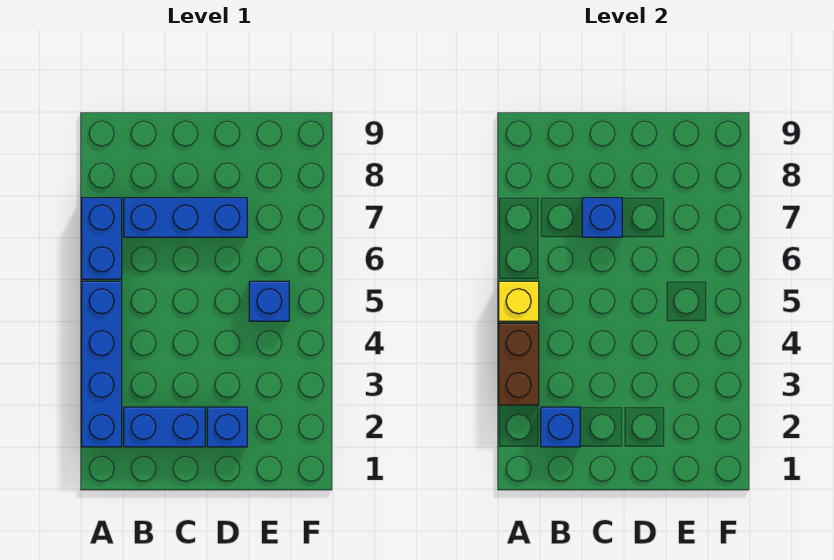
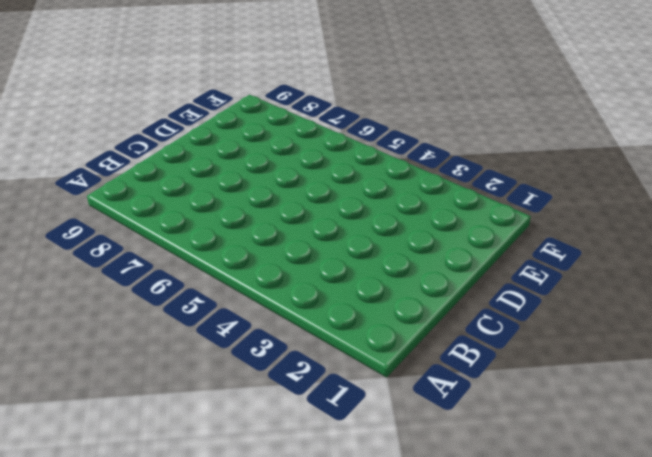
none -> blue 1x4 brick [82,281,122,447]
none -> blue 1x2 brick [82,198,122,279]

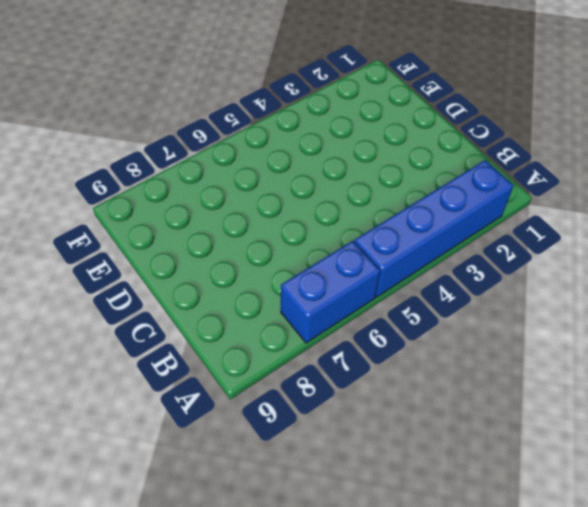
none -> blue 1x2 brick [124,407,205,447]
none -> blue 1x3 brick [124,198,247,237]

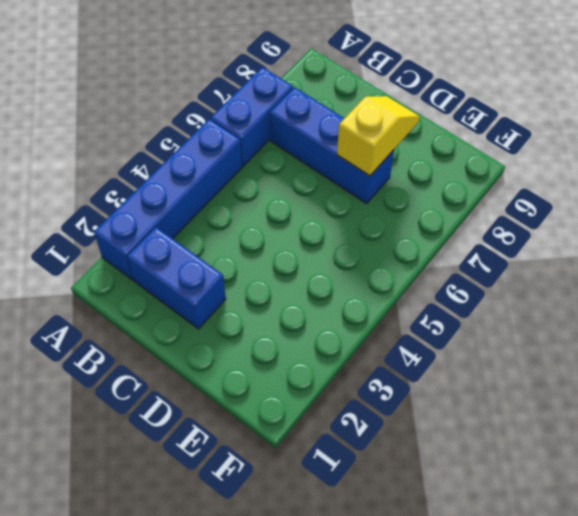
yellow 1x2 slope [337,96,420,176] -> none
none -> blue 1x1 brick [207,407,247,447]
none -> blue 1x1 brick [249,281,289,321]

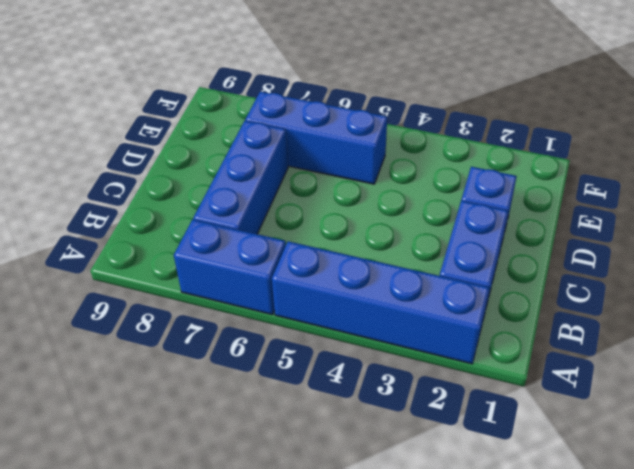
blue 1x3 brick [245,92,387,184] -> blue 1x1 brick [249,281,289,321]
none -> brown 1x2 brick [499,323,539,405]
none -> yellow 1x1 brick [499,281,539,321]

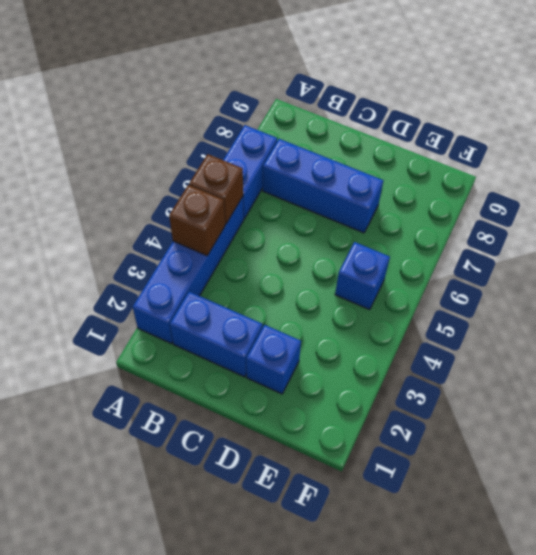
brown 1x1 brick [169,185,225,256] -> brown 1x2 brick [499,323,539,405]
brown 1x1 brick [189,154,243,224] -> yellow 1x1 brick [499,281,539,321]
none -> blue 1x1 brick [541,407,580,447]
none -> blue 1x1 brick [582,198,622,237]

